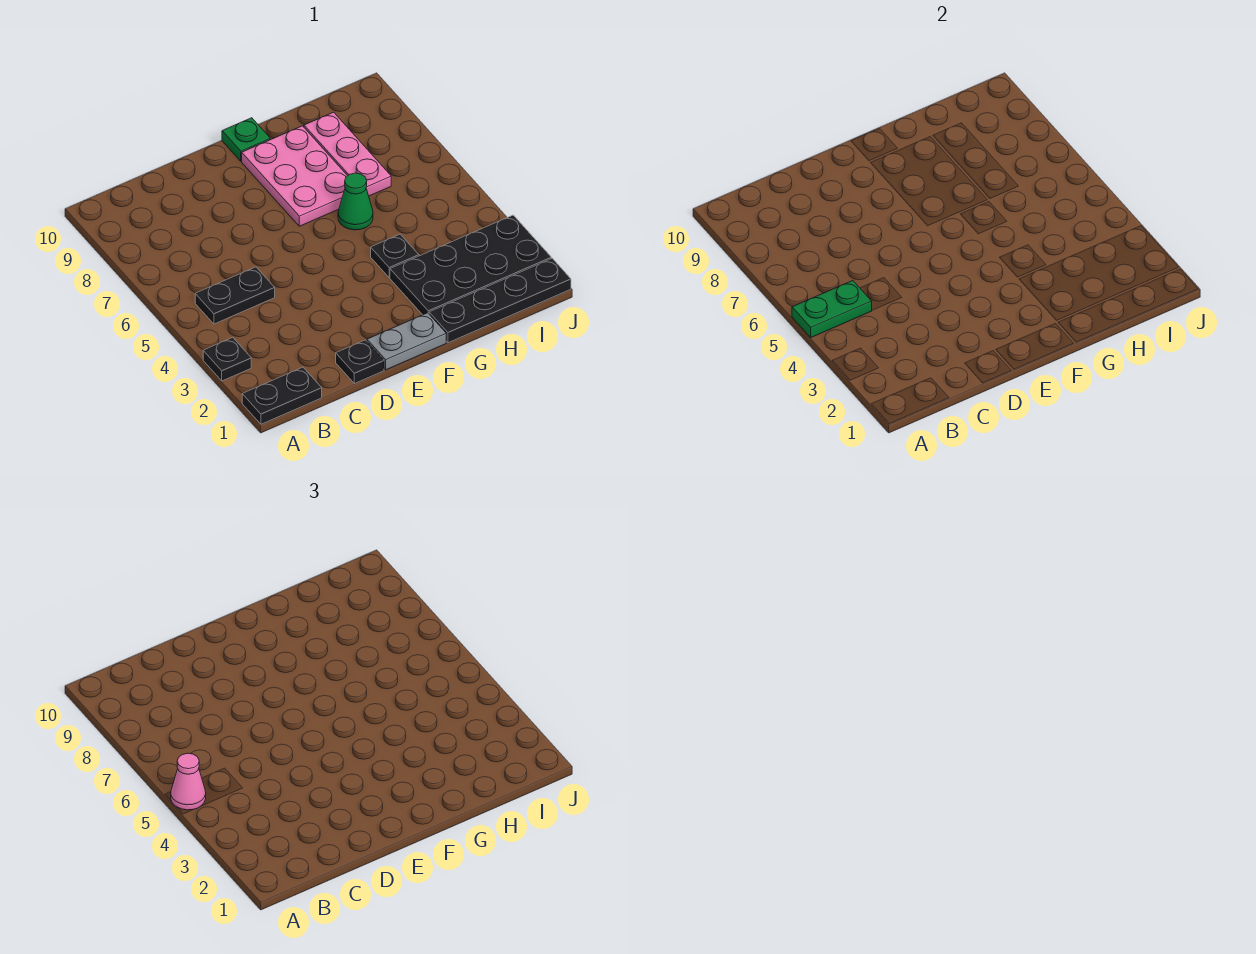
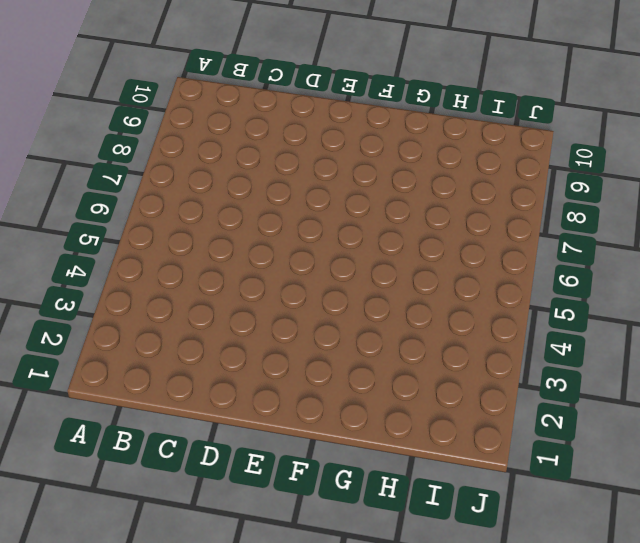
none -> black 1x2 plate [242,367,322,424]
none -> black 1x1 plate [203,337,251,381]
none -> black 1x2 plate [195,267,275,324]

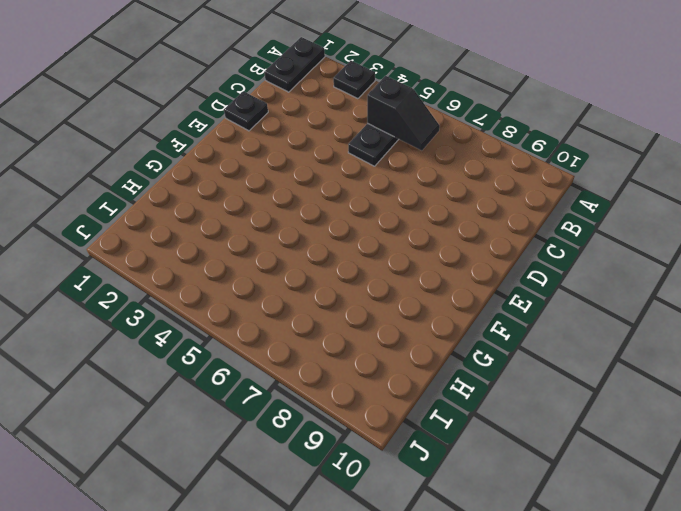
black 1x2 slope [367,76,440,151] -> green 1x2 plate [792,281,872,337]
none -> grey 1x2 plate [367,313,446,370]
none -> pink 2x3 plate [242,126,347,226]
none -> green 1x1 plate [222,118,270,161]

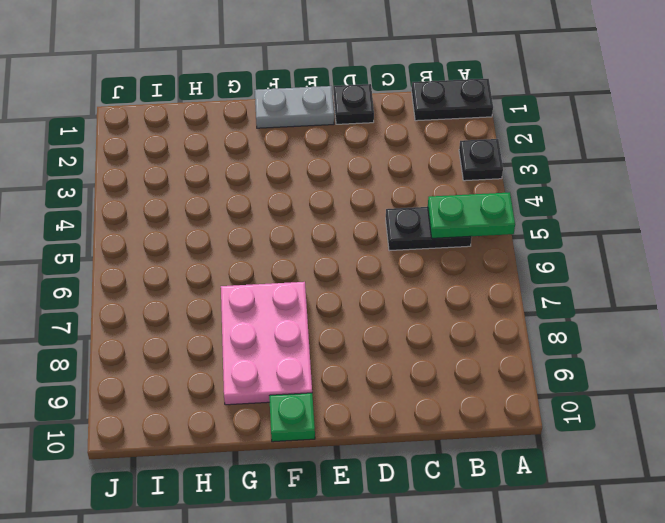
none -> black 1x4 plate [429,258,571,343]
none -> black 2x4 plate [390,215,551,315]
none -> black 1x1 plate [371,234,419,278]

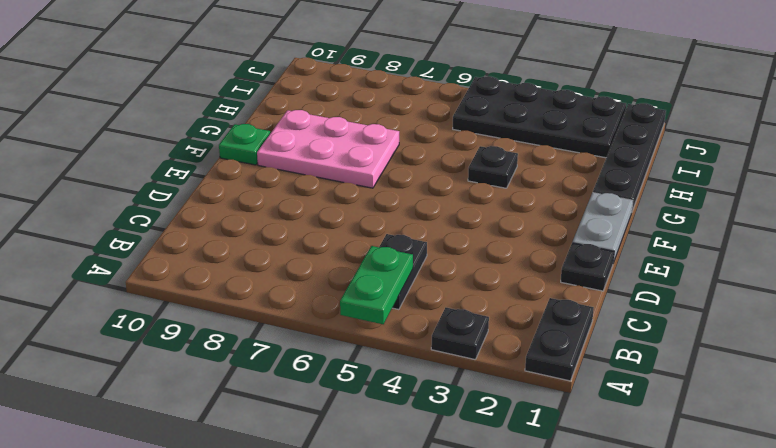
black 2x4 plate [453,76,626,158] -> black 2x4 plate turned to [390,215,551,315]
none -> green 1x1 cone [338,173,373,230]
none -> pink 1x3 plate [304,112,391,196]
none -> pink 1x1 cone [171,753,206,810]

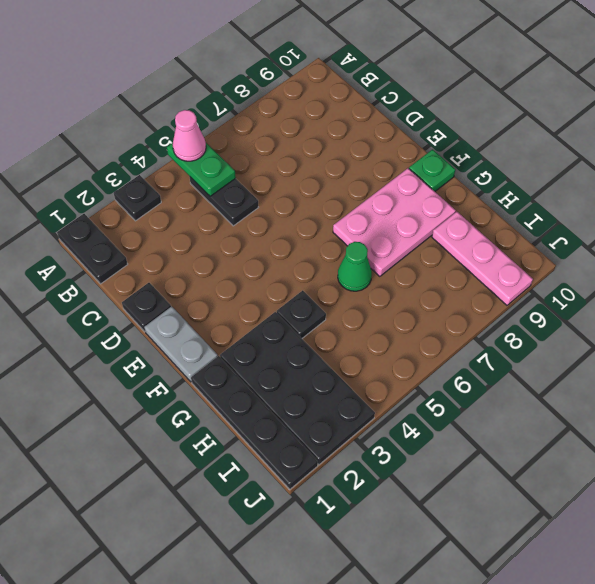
pink 1x3 plate [432,212,533,305] -> pink 1x3 plate turned to [304,112,391,196]

